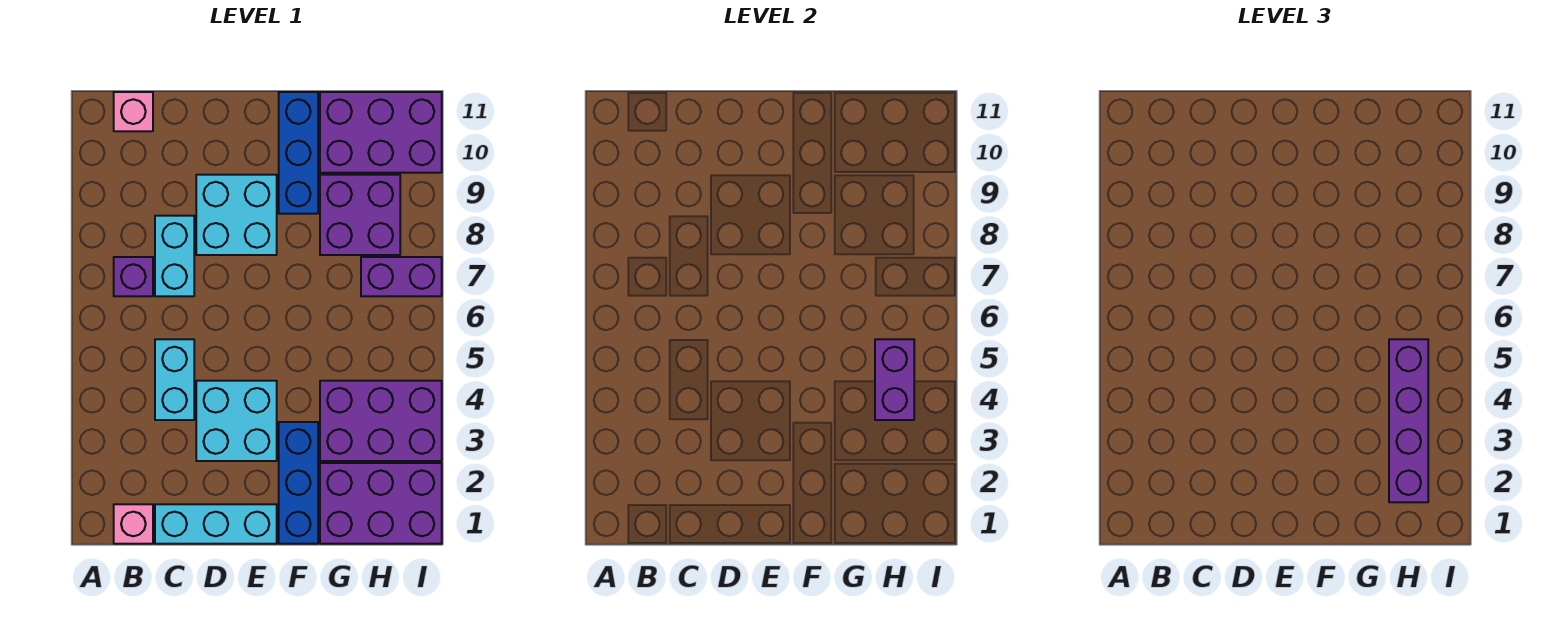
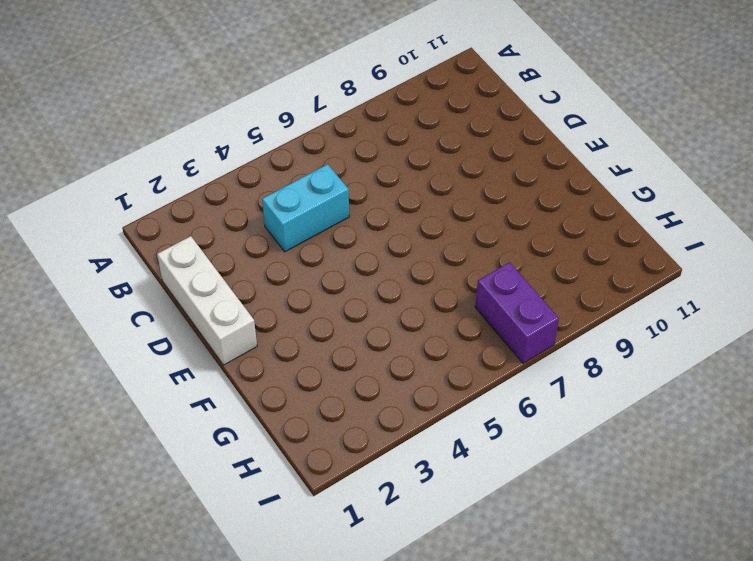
white 1x3 brick [157,236,257,365] -> cyan 1x3 brick [155,504,277,544]
none -> pink 1x1 brick [114,504,153,544]
none -> purple 1x1 brick [114,257,153,296]
none -> pink 1x1 brick [114,92,153,131]

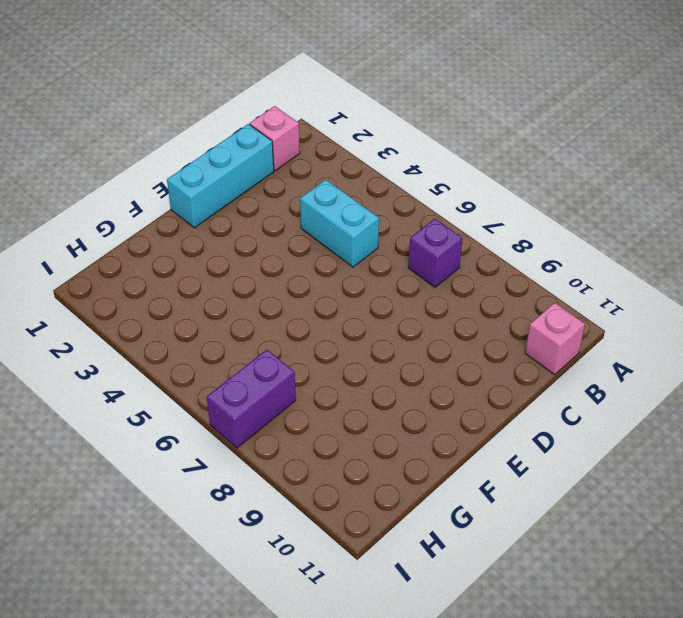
none -> cyan 1x2 brick [155,216,194,296]
none -> cyan 2x2 brick [196,381,277,461]
none -> cyan 2x2 brick [196,175,277,255]

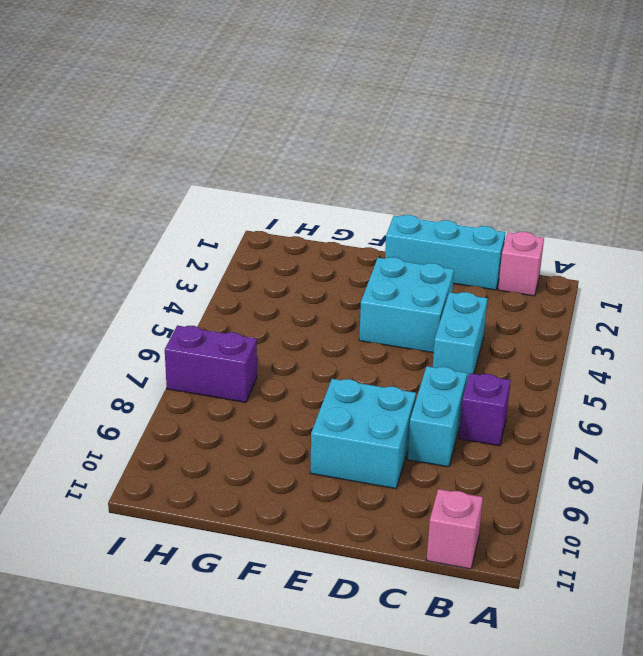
none -> blue 1x3 brick [279,422,318,544]
none -> blue 1x3 brick [279,92,318,214]
none -> purple 2x3 brick [320,463,442,544]

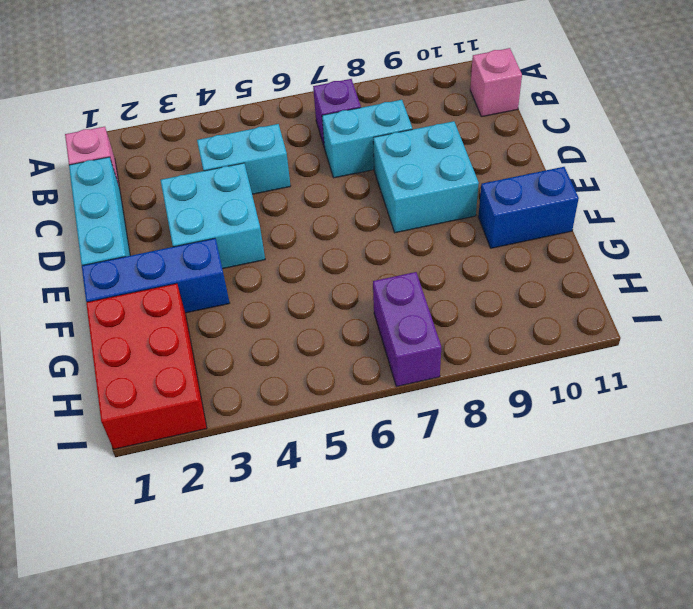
blue 1x2 brick [478,167,579,248] -> blue 1x3 brick [279,92,318,214]
red 2x3 brick [86,284,207,449] -> purple 2x3 brick [320,463,442,544]
none -> purple 2x3 brick [320,381,442,461]
none -> purple 2x2 brick [320,175,400,255]
none -> purple 2x3 brick [320,92,442,173]

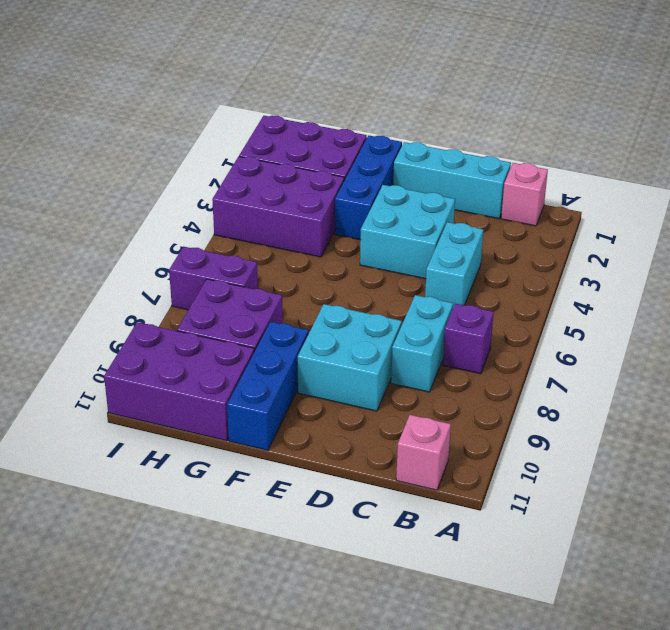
none -> purple 1x2 brick [875,339,914,420]
none -> purple 1x4 brick [1389,339,1428,502]

